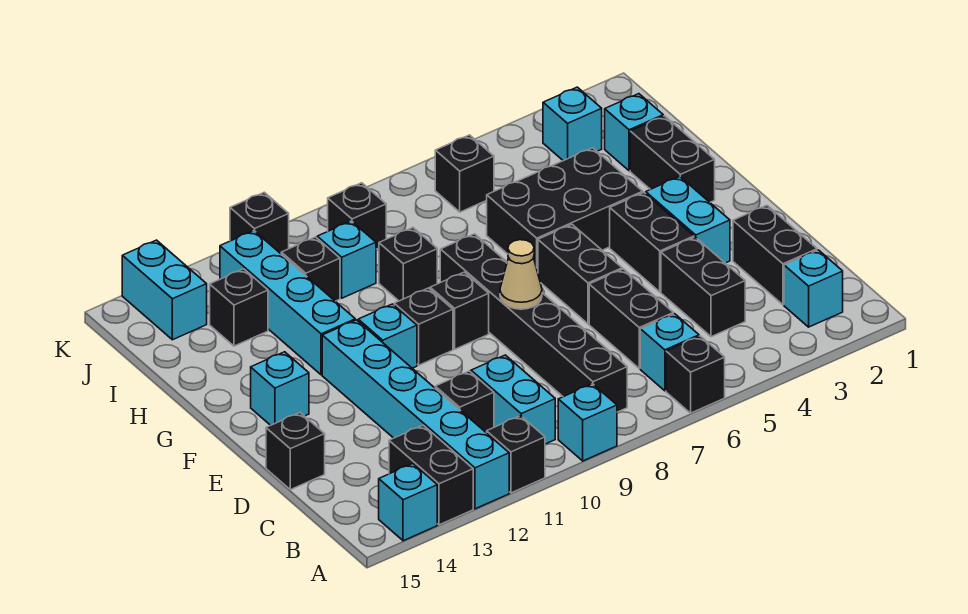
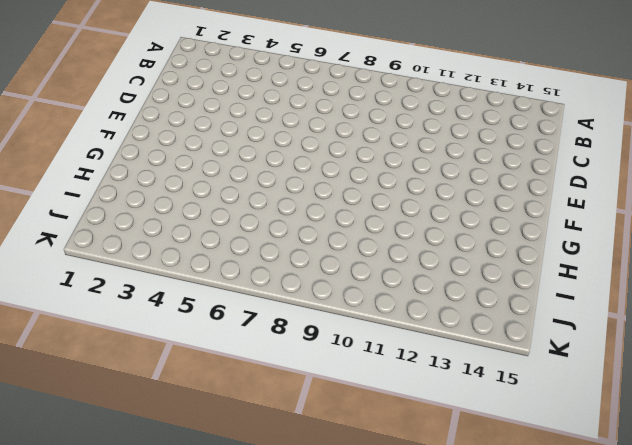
none -> black 1x1 brick [666,336,725,413]
none -> cyan 1x1 brick [558,384,617,461]
none -> black 1x1 brick [487,416,545,493]
none -> cyan 1x6 brick [322,320,509,509]

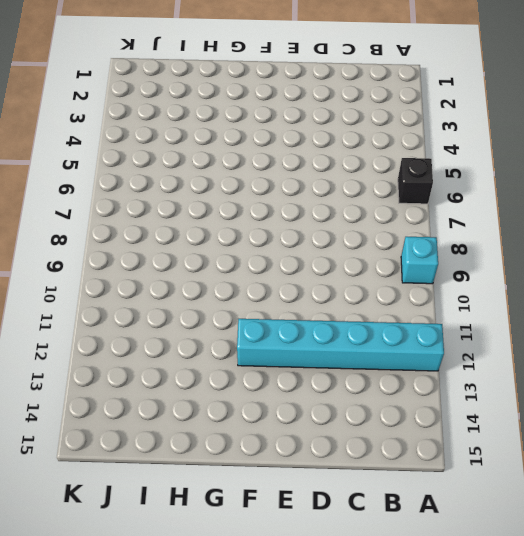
none -> black 1x1 brick [487,416,545,493]
none -> black 1x2 brick [389,425,473,525]
none -> cyan 1x1 brick [379,464,437,541]
none -> cyan 1x1 brick [784,250,843,327]

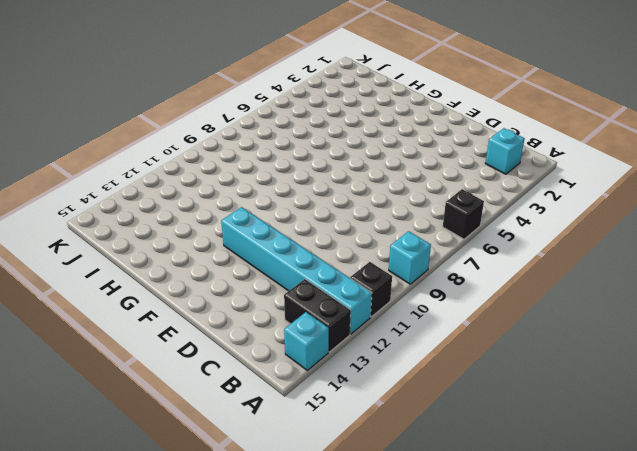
none -> cyan 1x1 brick [640,314,699,391]
none -> black 1x6 brick [440,234,627,412]
none -> cyan 1x2 brick [471,355,555,444]
none -> black 1x2 brick [733,205,817,305]

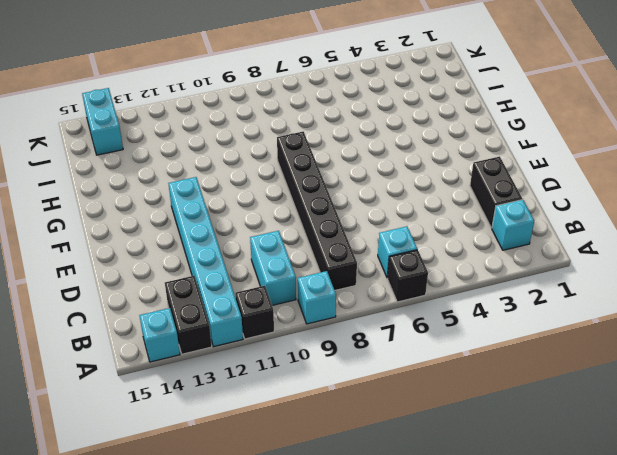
none -> black 1x2 brick [661,237,745,337]
none -> black 1x2 brick [589,269,673,368]
none -> black 1x1 brick [435,371,494,433]
none -> black 1x1 brick [266,413,325,490]

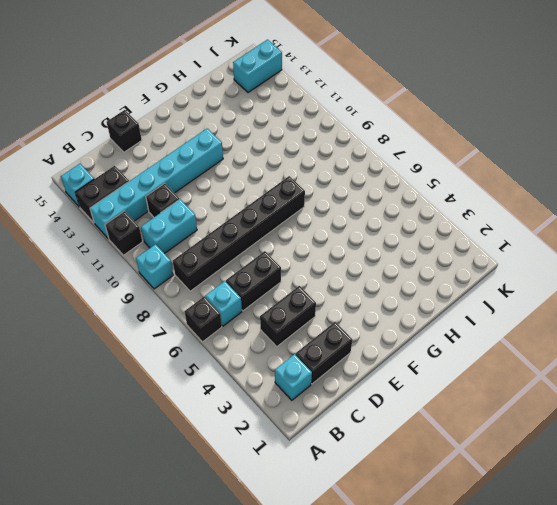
none -> cyan 1x2 brick [646,177,730,263]
none -> black 1x2 brick [610,193,694,292]
none -> black 1x2 brick [538,225,622,324]
none -> black 1x1 brick [430,272,489,349]

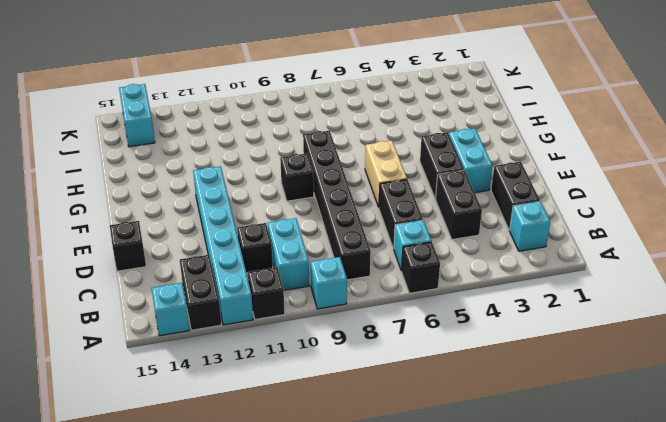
tan 1x2 brick [365,141,407,207] -> black 1x2 brick [538,225,622,324]
none -> black 1x1 brick [394,288,453,365]
none -> cyan 1x1 brick [358,304,417,368]
none -> cyan 1x1 brick [251,352,309,425]
none -> black 1x2 brick [630,116,715,202]

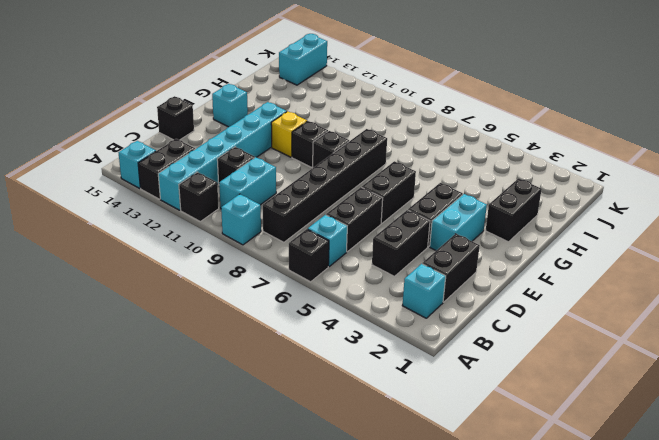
yellow 1x1 brick [271,111,307,157] -> cyan 1x1 brick [358,304,417,368]
none -> black 2x3 brick [487,148,643,272]
none -> cyan 1x4 brick [220,231,355,375]
none -> black 1x1 brick [379,228,437,301]
none -> cyan 1x1 brick [605,94,663,171]

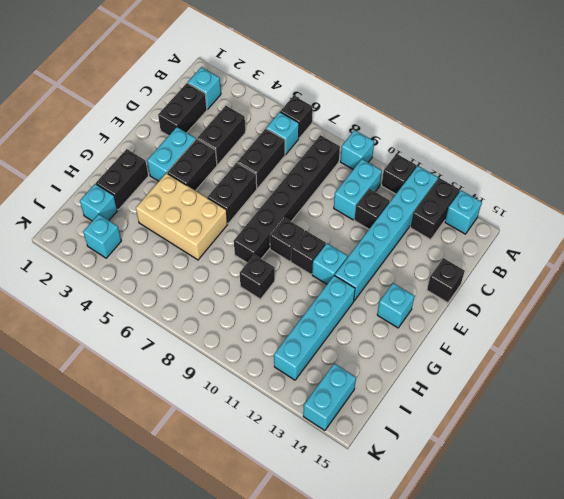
tan 2x3 brick [136,173,228,260] -> black 2x3 brick [487,148,643,272]
none -> cyan 1x1 brick [317,221,376,298]
none -> black 1x1 brick [281,237,340,301]
none -> black 1x1 brick [210,269,268,346]
none -> black 1x1 brick [435,135,494,212]

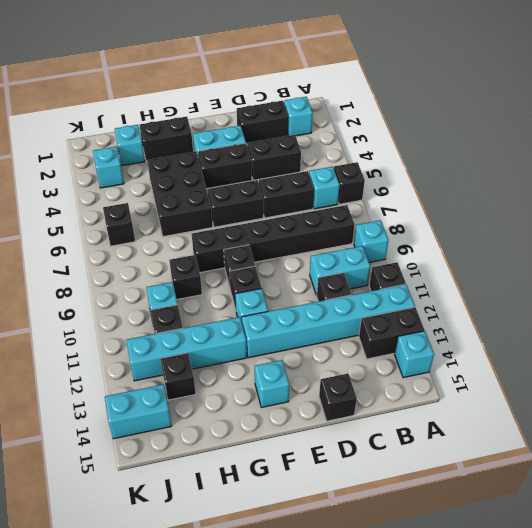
none -> black 1x1 brick [328,183,386,249]
none -> black 1x1 brick [230,192,289,254]
none -> tan 1x1 cone [500,240,542,309]

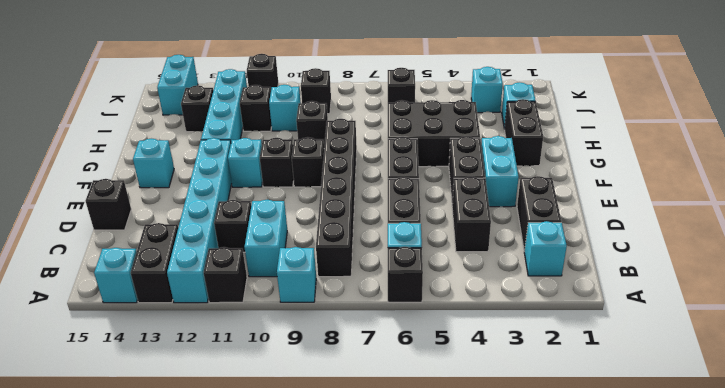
none -> tan 1x1 cone [500,240,542,309]

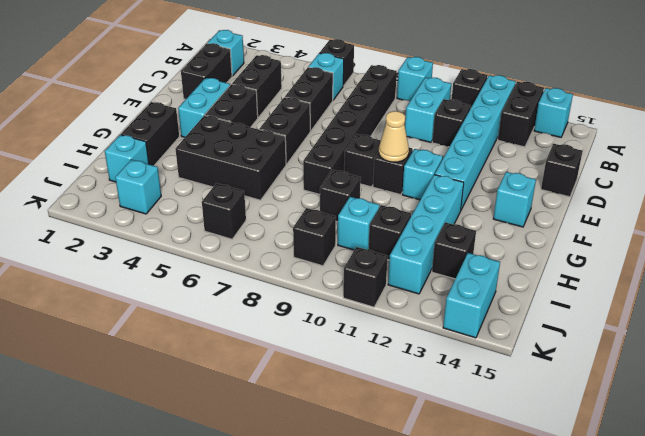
tan 1x1 cone [379,111,409,162] -> tan 1x1 cone moved to [500,240,542,309]

